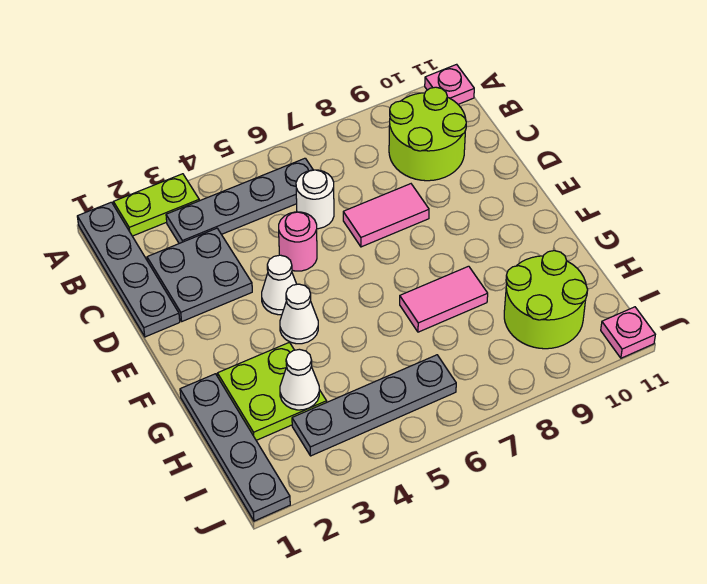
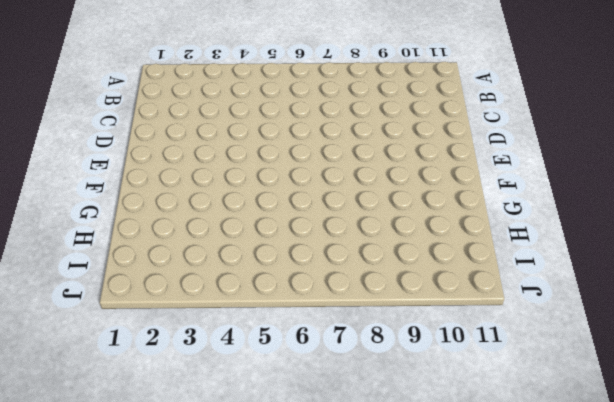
none -> grey 1x4 plate [77,202,180,337]
none -> lime 1x2 plate [114,174,199,236]
none -> pink 1x1 plate [425,64,474,104]

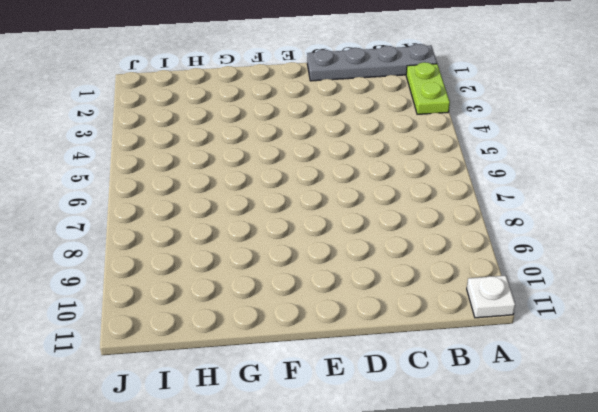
white 1x1 plate [467,275,515,318] -> pink 1x1 plate [425,64,474,104]
none -> grey 1x4 plate [166,158,313,243]
none -> lime 2x2 round brick [389,87,466,181]
none -> grey 2x2 plate [147,228,252,321]

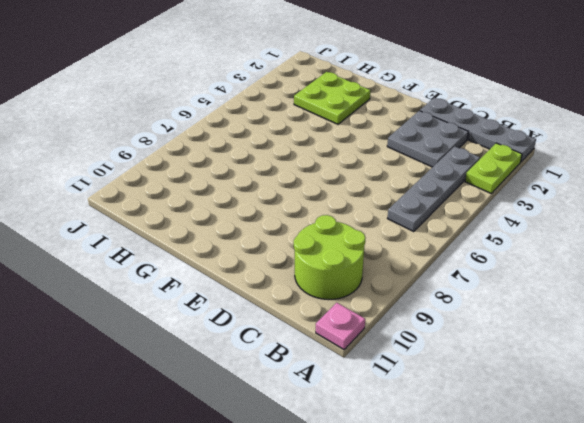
none -> white 1x1 round brick [296,170,334,229]
none -> pink 1x1 round brick [279,212,317,271]
none -> pink 1x2 tile [343,184,429,247]

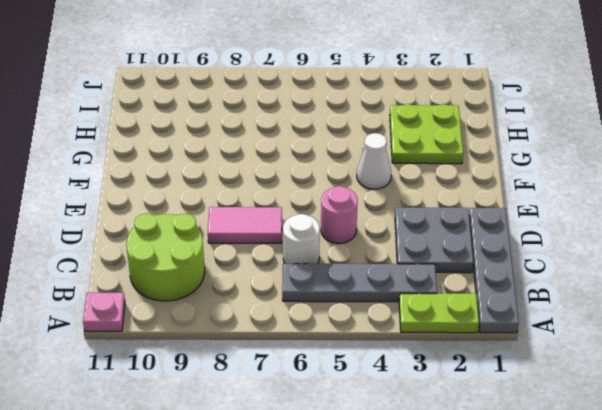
none -> white 1x1 cone [262,255,297,315]
none -> grey 1x4 plate [180,374,290,521]
none -> pink 1x2 tile [400,266,488,332]

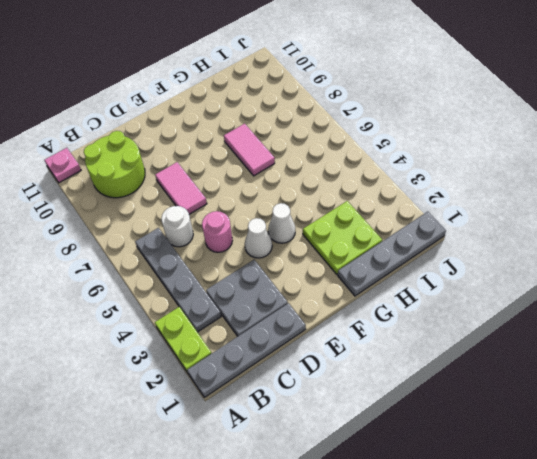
none -> lime 2x2 round brick [504,251,588,349]
none -> grey 1x4 plate [292,355,456,456]
none -> pink 1x1 plate [601,307,655,358]

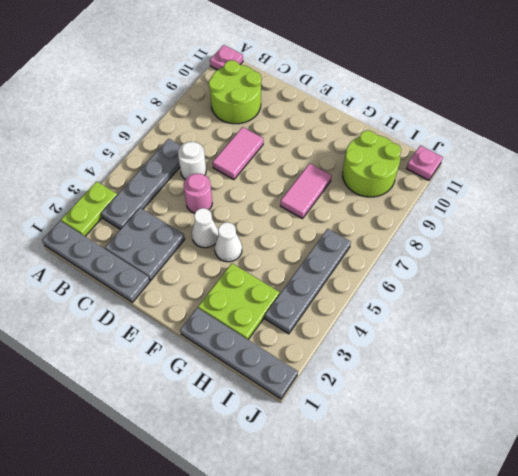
none -> white 1x1 cone [280,349,319,410]

